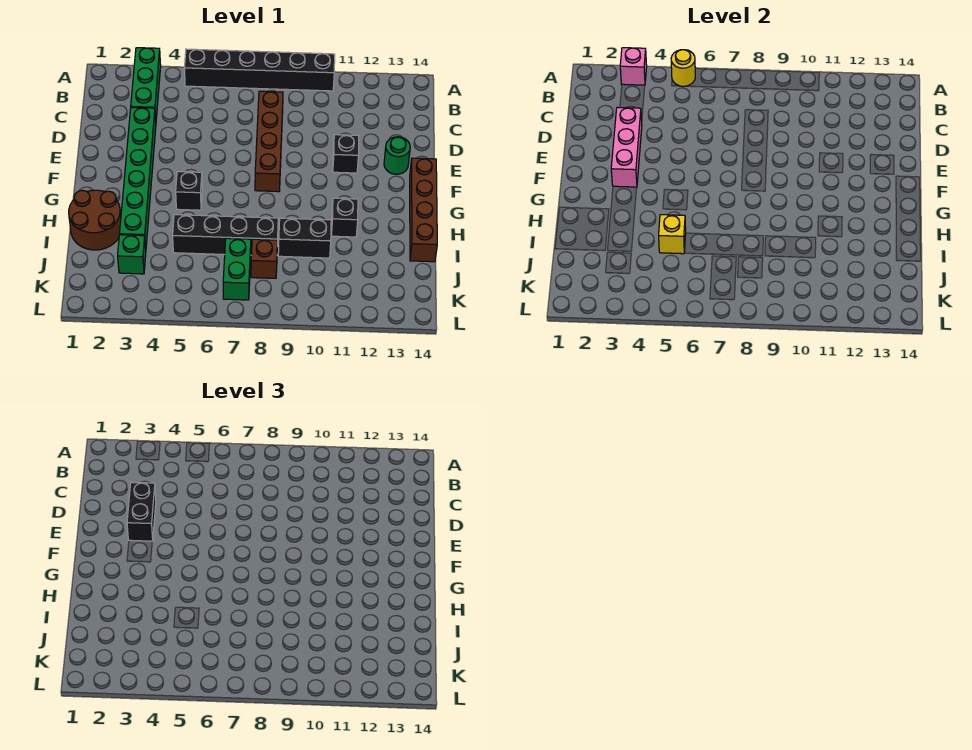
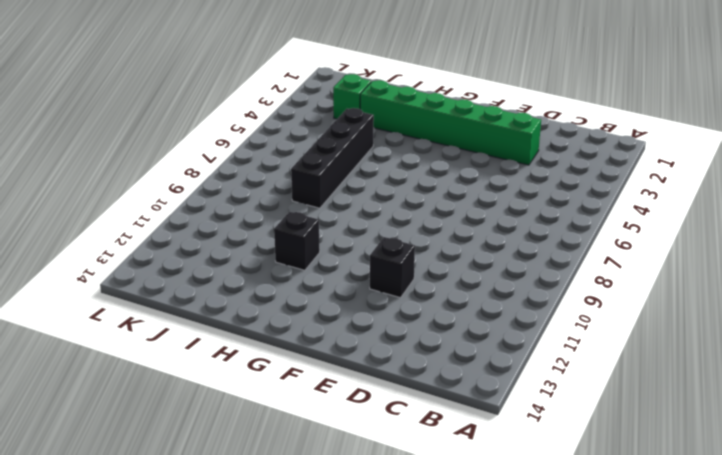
none -> green 1x3 brick [131,48,161,119]
none -> black 1x6 brick [185,49,335,91]
none -> brown 1x4 brick [255,91,283,192]

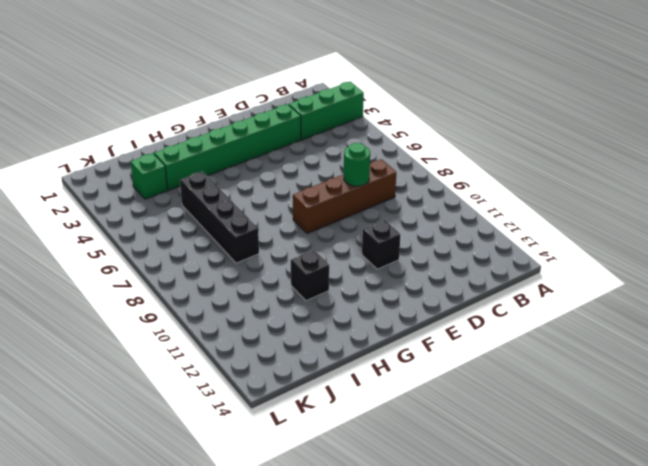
green 1x1 round brick [344,143,370,186] -> green 1x1 round brick moved to [384,137,410,174]
none -> black 1x6 brick [185,49,335,91]
none -> brown 1x4 brick [410,158,437,262]
none -> black 1x1 brick [176,172,202,210]

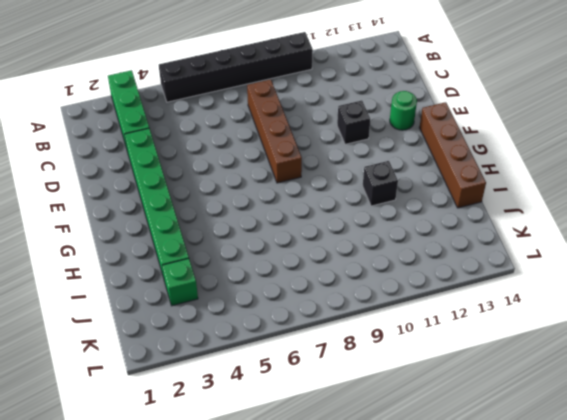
none -> black 1x1 brick [176,172,202,210]
none -> brown 2x2 round brick [69,190,121,250]
none -> black 1x4 brick [173,215,278,255]

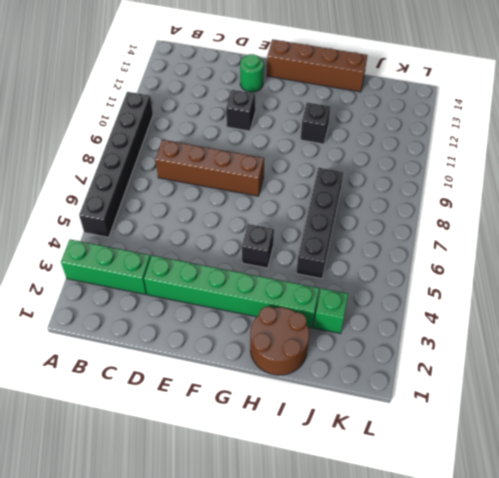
none -> black 1x2 brick [278,218,331,258]
none -> green 1x2 brick [223,238,251,300]
none -> brown 1x1 brick [251,239,278,278]

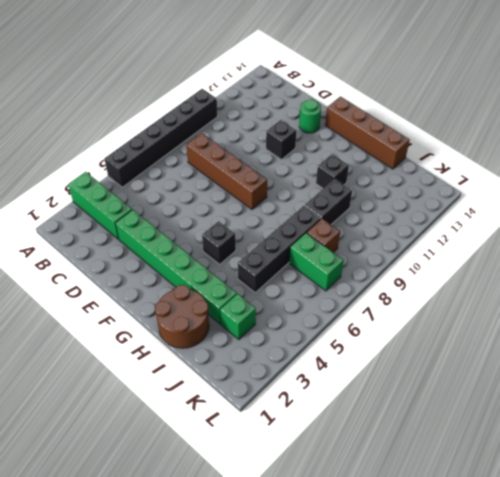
none -> pink 1x1 brick [620,48,647,85]
none -> yellow 1x1 round brick [671,50,695,87]
none -> pink 1x3 brick [611,107,642,187]

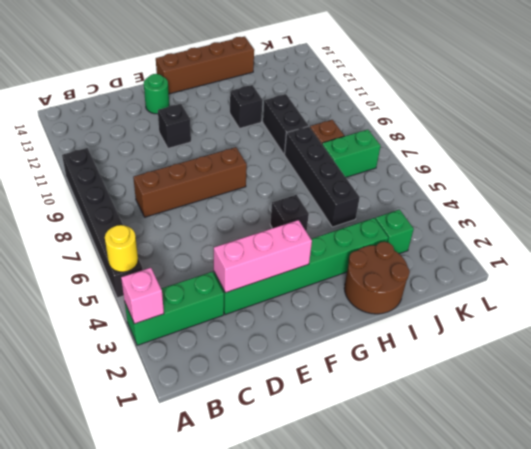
none -> yellow 1x1 brick [659,215,686,254]
none -> black 1x2 brick [127,482,156,541]

